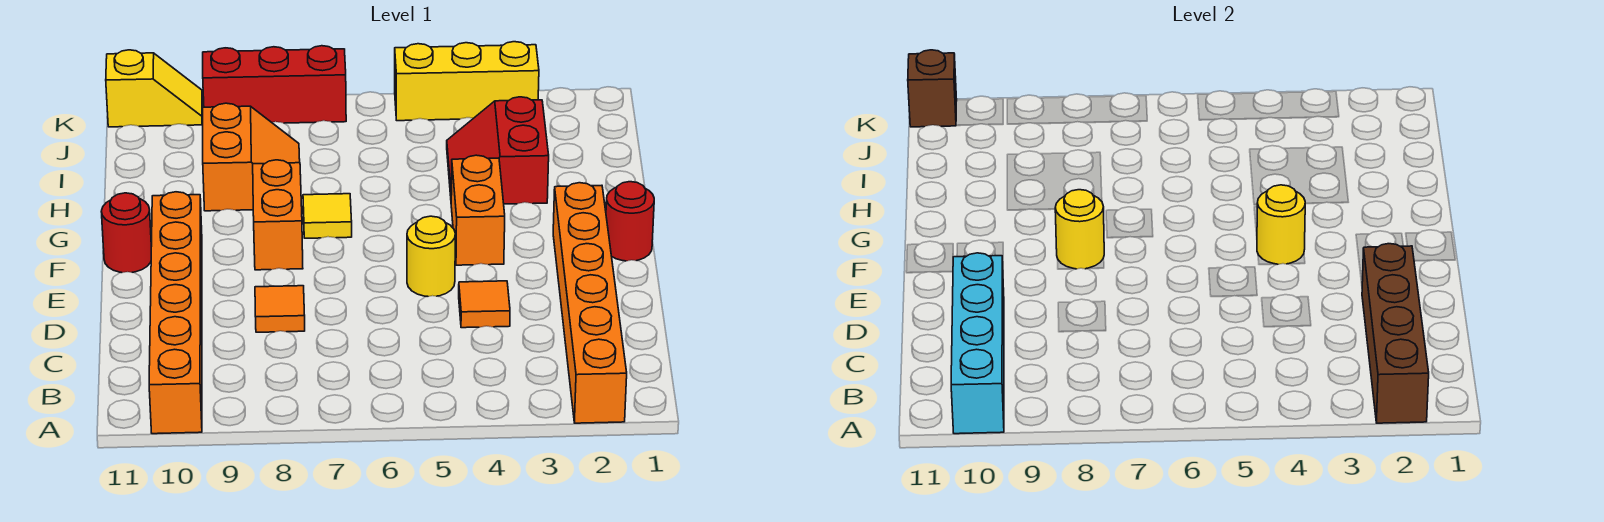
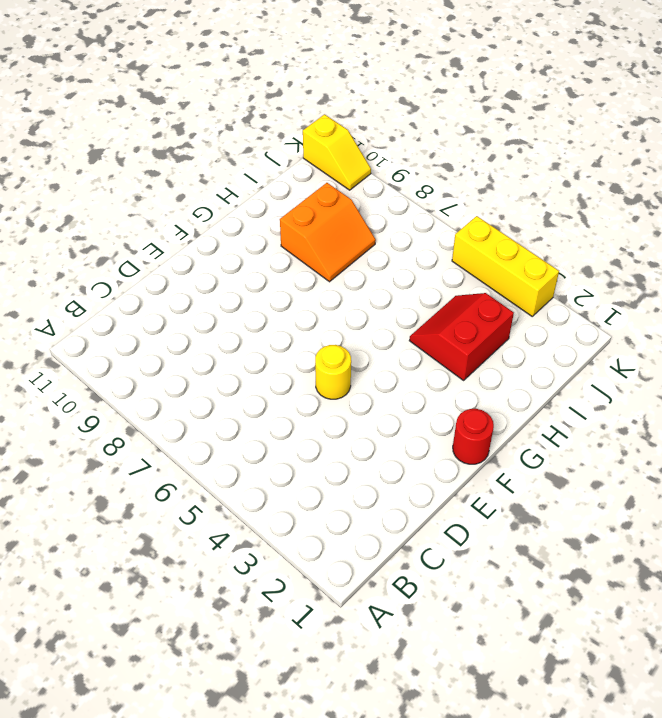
none -> orange 1x6 brick [553,183,627,423]
none -> orange 1x6 brick [149,192,202,434]
none -> orange 1x1 tile [459,281,510,328]

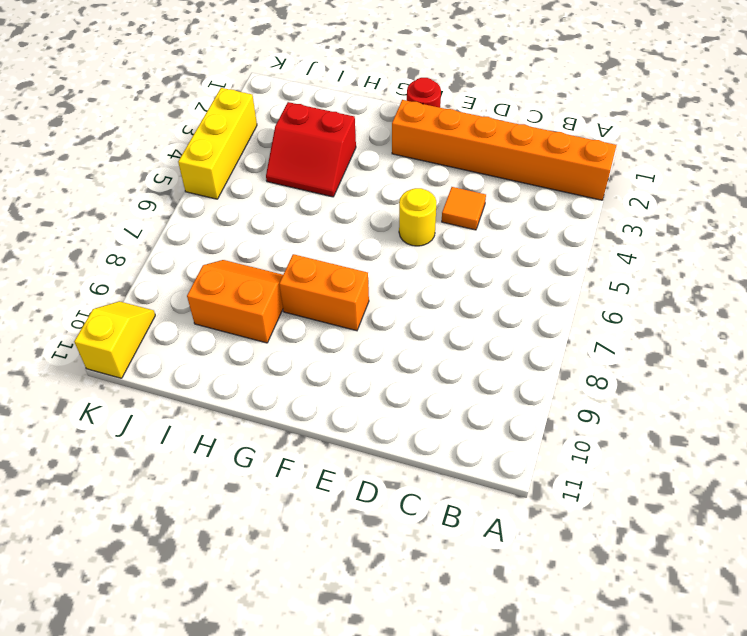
none -> orange 1x6 brick [149,192,202,434]
none -> orange 1x1 tile [255,286,305,332]
none -> orange 1x2 brick [451,155,505,265]

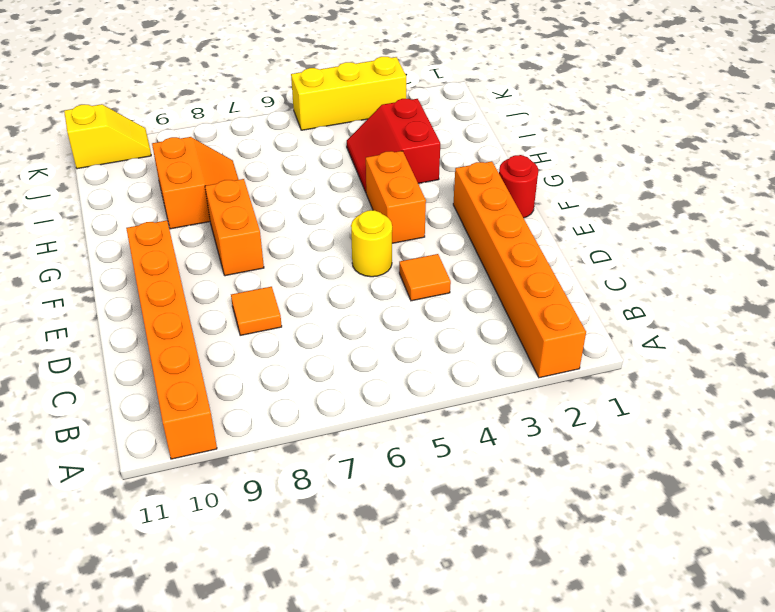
none -> red 1x1 round brick [101,193,151,273]
none -> yellow 1x1 tile [303,194,352,238]
none -> red 1x3 brick [203,46,346,123]

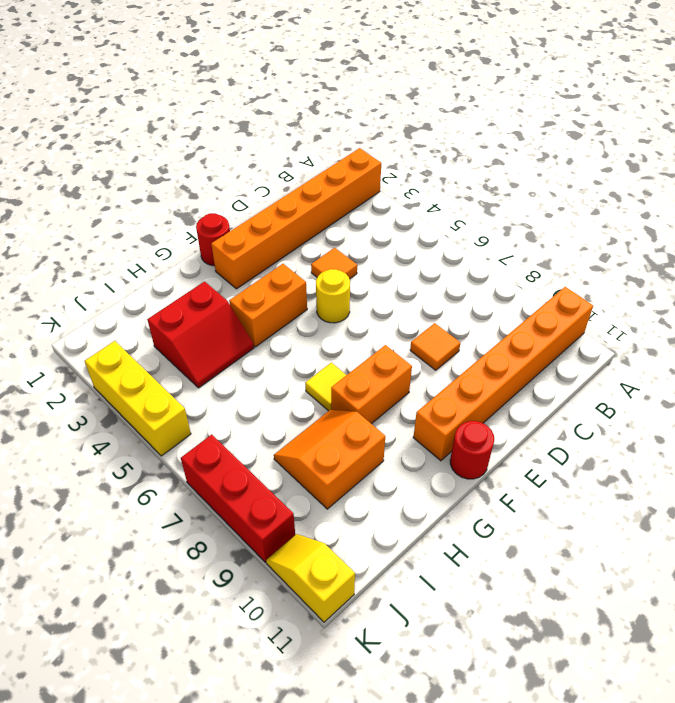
none -> brown 1x4 brick [1362,244,1429,423]
none -> cyan 1x4 brick [951,253,1004,434]
none -> yellow 1x1 round brick [1257,185,1305,264]

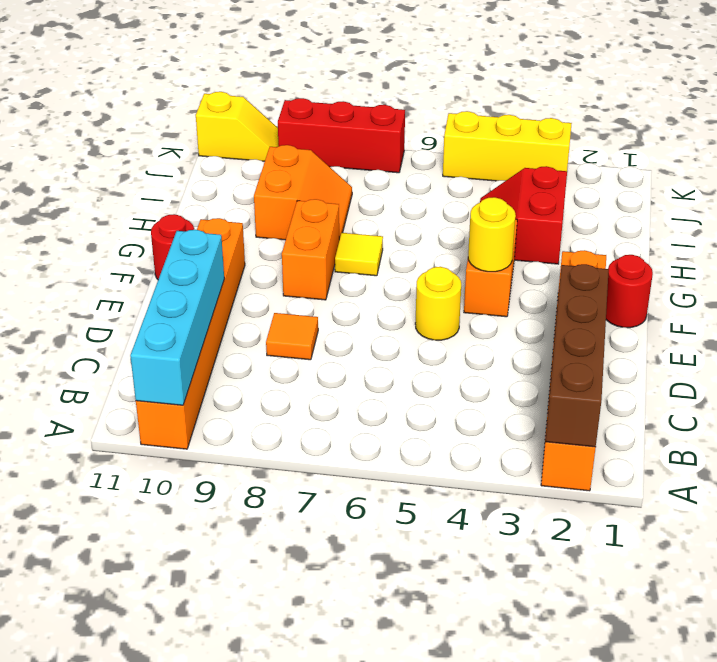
none -> orange 1x1 tile [459,281,510,328]
none -> yellow 1x1 round brick [1055,190,1104,269]
none -> brown 1x1 brick [908,50,957,127]

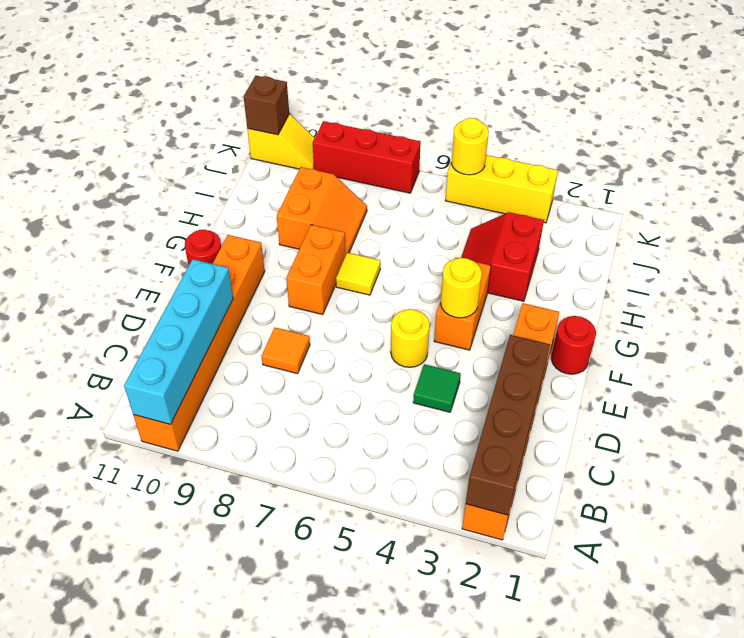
green 1x1 tile [413,364,461,412] -> orange 1x1 tile [459,281,510,328]
yellow 1x1 round brick [452,118,489,175] -> yellow 1x1 round brick moved to [1055,190,1104,269]

